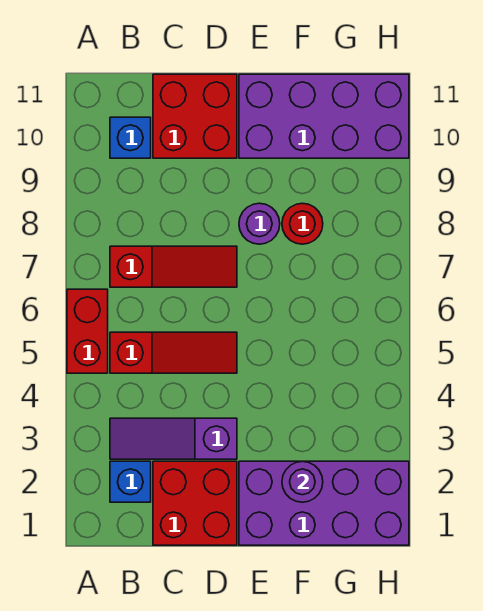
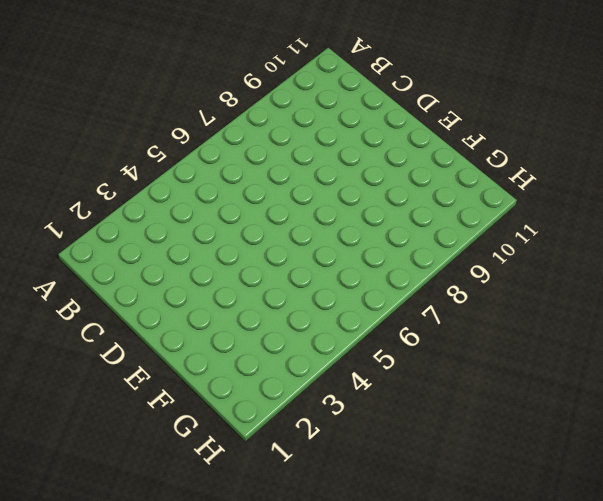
none -> red 1x2 brick [67,289,108,373]
none -> blue 1x1 brick [110,461,151,502]
none -> purple 1x3 slope [110,418,237,459]

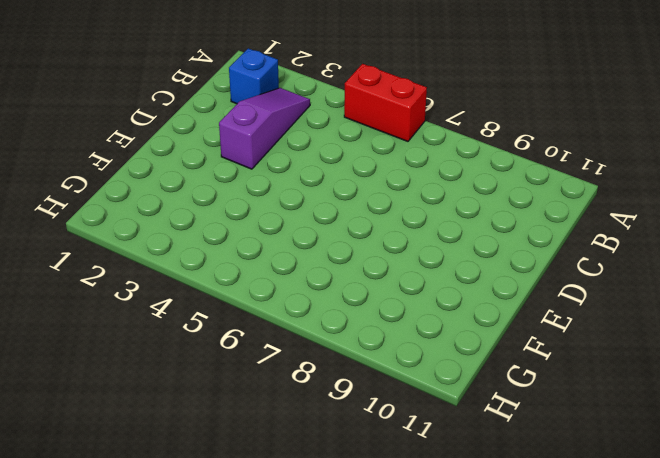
none -> red 1x3 slope [110,332,237,373]
none -> red 1x3 slope [110,246,237,287]
none -> blue 1x1 brick [110,117,151,158]

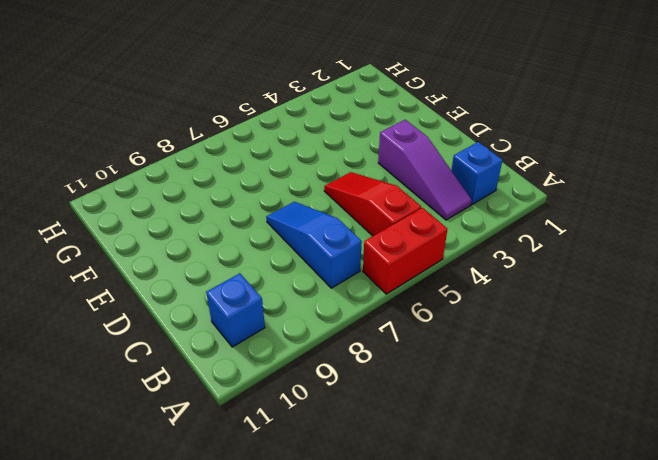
blue 1x3 slope [266,202,362,288] -> red 1x3 slope [110,246,237,287]
none -> red 2x2 brick [153,461,237,545]
none -> red 2x2 brick [153,74,237,158]
none -> purple 2x4 brick [239,461,409,545]

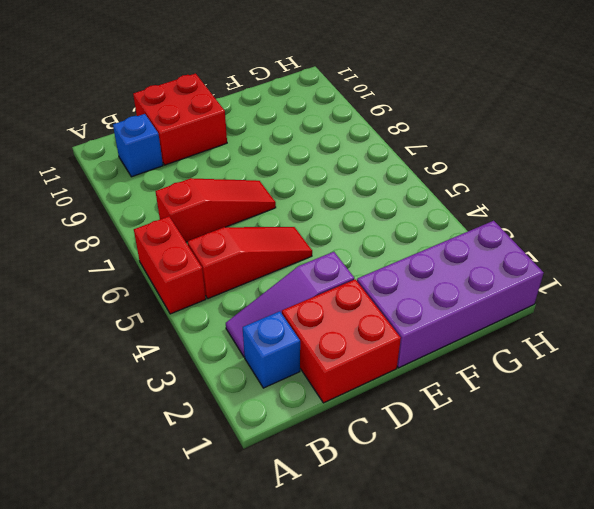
none -> purple 1x1 round brick [239,203,280,244]
none -> purple 2x4 brick [239,74,409,158]
none -> red 1x1 round brick [282,203,323,244]

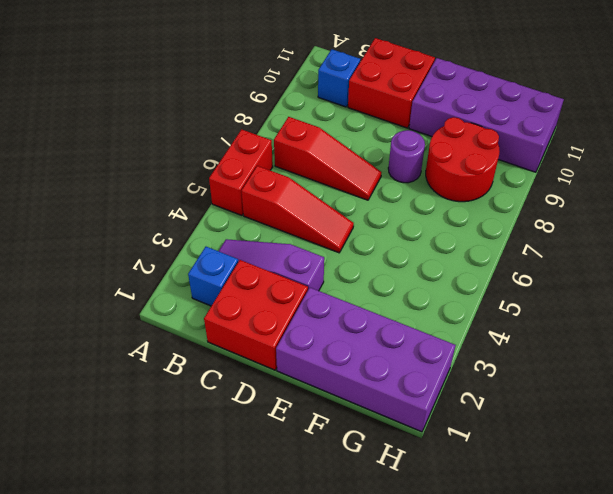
red 2x2 round brick [426,117,500,202] -> red 1x1 round brick [282,203,323,244]
none -> purple 1x1 round brick [282,461,323,502]

